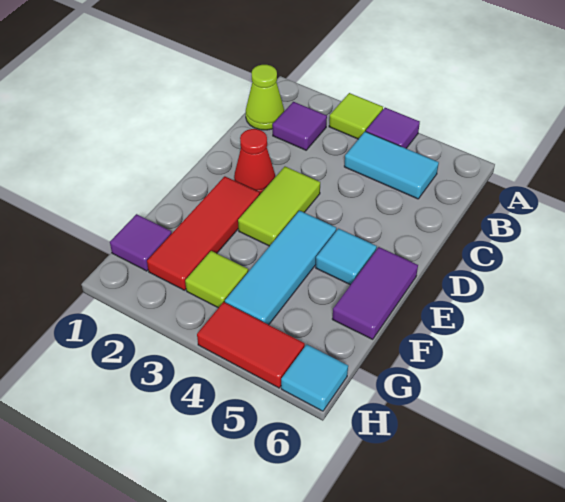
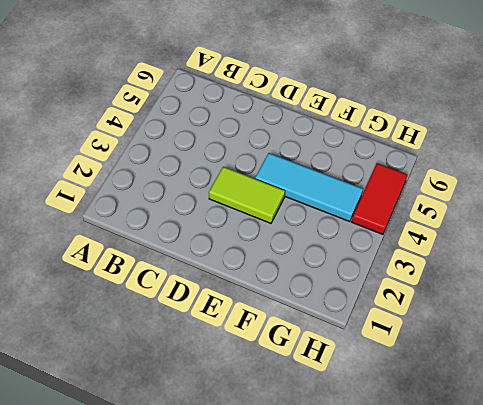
none -> lime 1x1 tile [329,93,383,139]
none -> purple 1x1 tile [366,108,420,148]
none -> lime 1x1 cone [246,65,284,130]

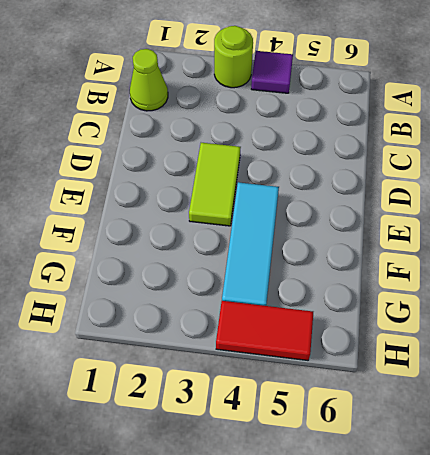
lime 1x1 round brick [214,26,253,88] -> lime 1x1 tile [329,93,383,139]
none -> purple 1x1 tile [273,102,327,150]
none -> cyan 1x2 tile [344,132,439,199]
none -> red 1x1 cone [234,129,275,194]

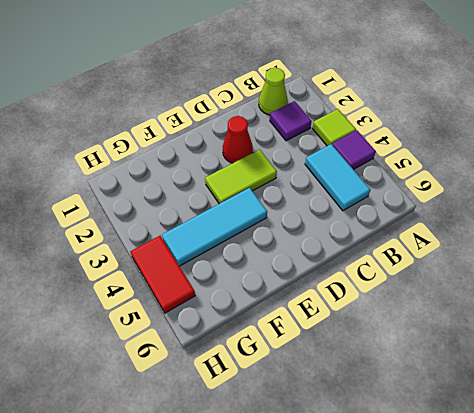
none -> red 1x3 tile [147,176,260,290]
none -> cyan 1x1 tile [316,229,377,285]
none -> purple 1x2 tile [332,247,418,339]

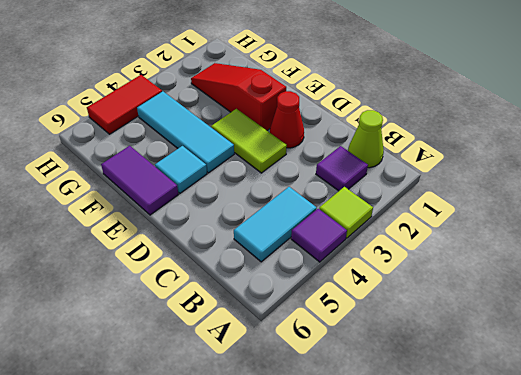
red 1x3 slope [191,63,286,130] -> red 1x3 tile [147,176,260,290]
none -> purple 1x1 tile [110,214,172,271]
none -> lime 1x1 tile [185,251,248,308]
none -> cyan 1x1 tile [281,345,348,411]

